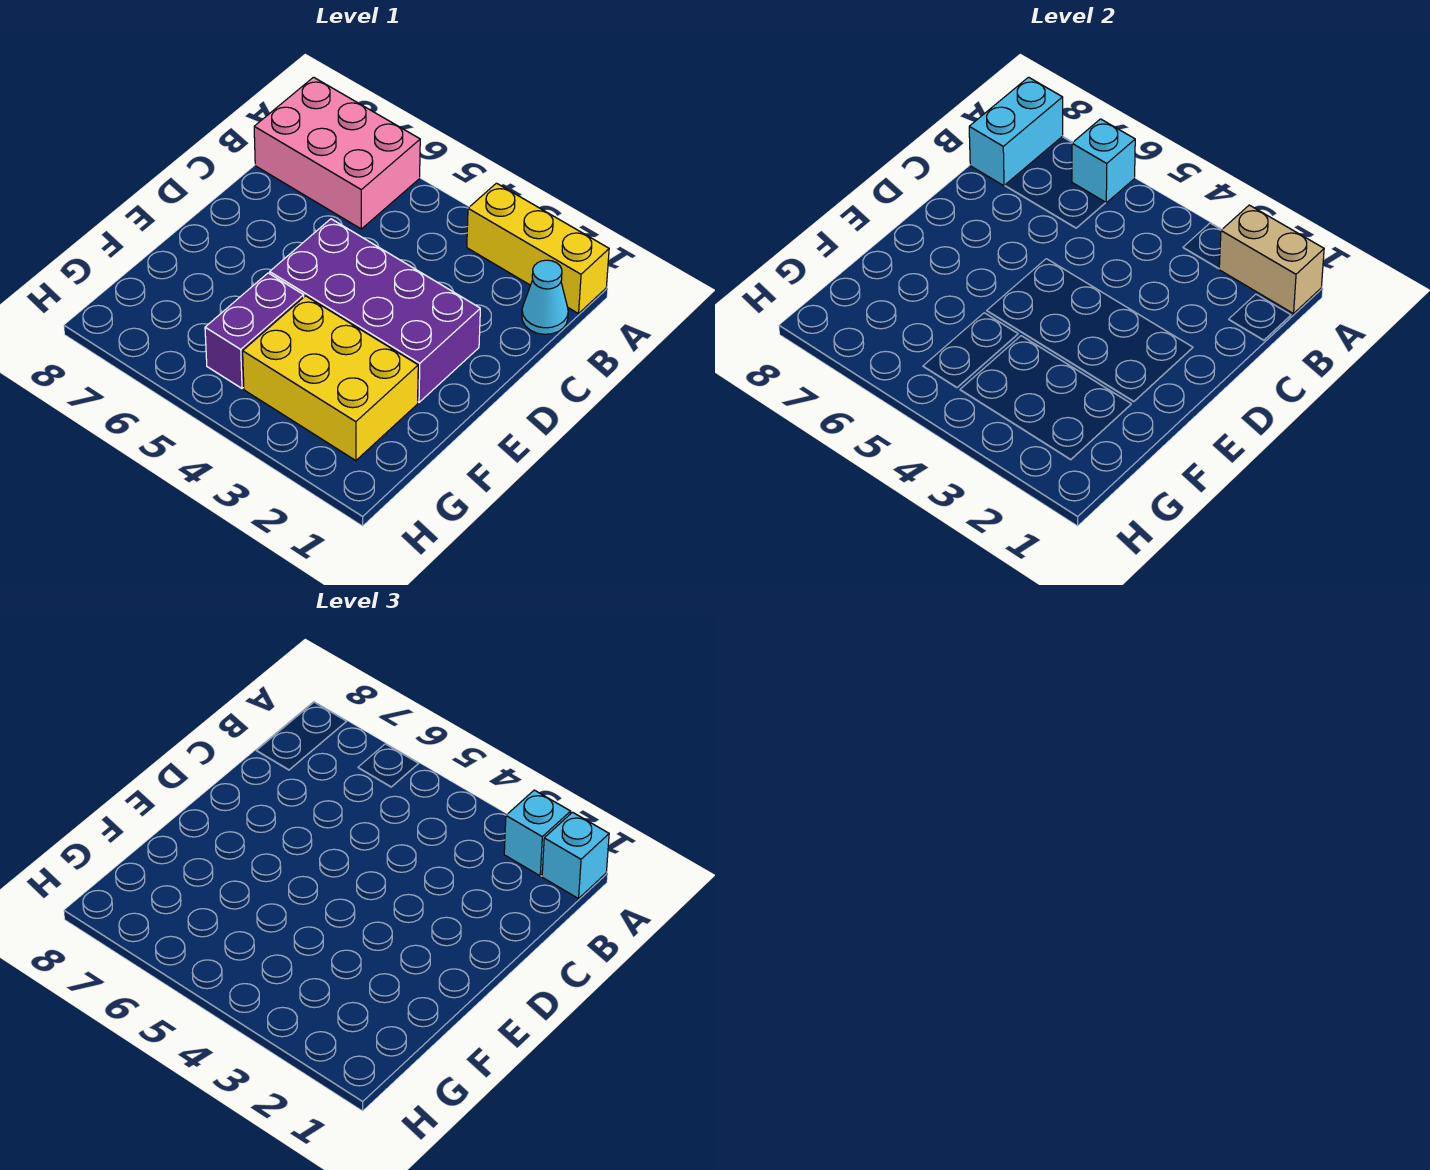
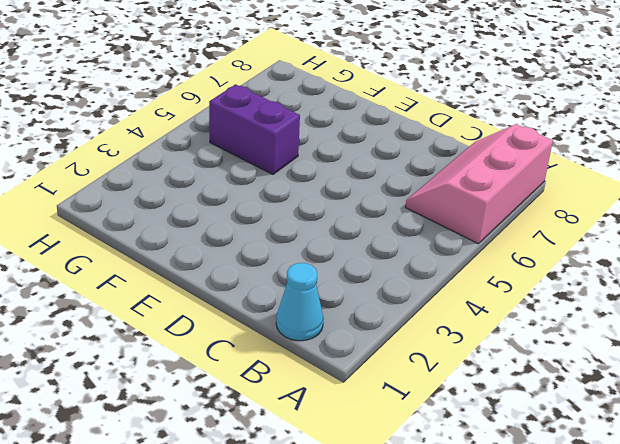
pink 2x3 slope [405,124,553,244] -> pink 2x3 brick [254,77,420,229]
none -> yellow 1x3 brick [467,183,609,314]
none -> purple 2x4 brick [270,219,480,402]

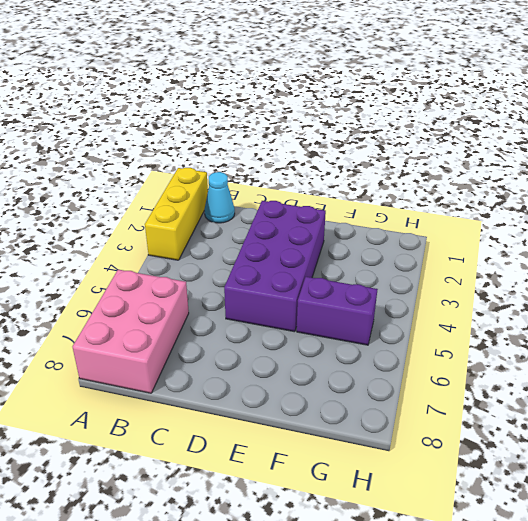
none -> yellow 2x3 brick [243,296,418,461]
none -> tan 1x2 brick [1219,205,1324,314]

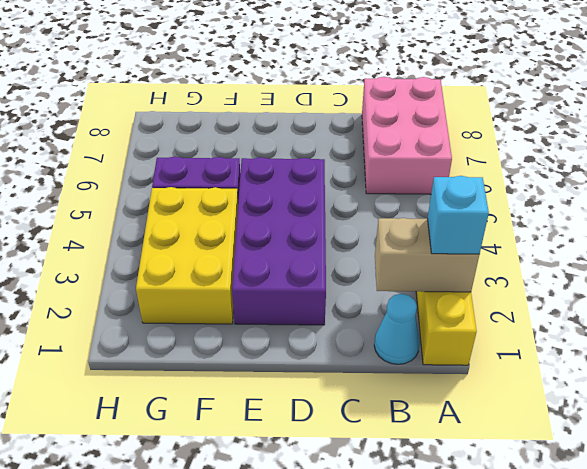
tan 1x2 brick [375,218,480,292] -> tan 1x2 brick turned to [1219,205,1324,314]
none -> cyan 1x1 brick [1072,119,1135,203]
none -> cyan 1x2 brick [969,77,1063,186]

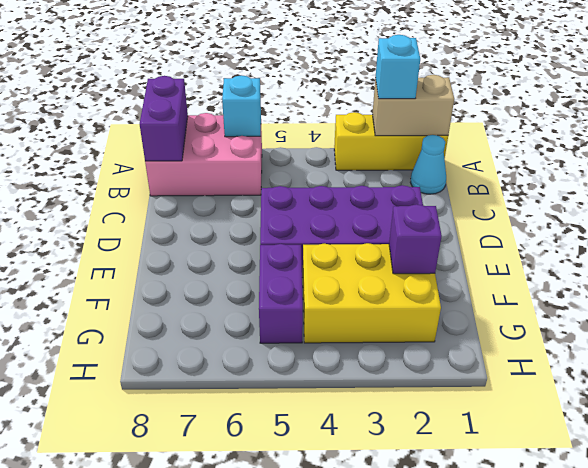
purple 1x2 brick [140,76,188,161] -> cyan 1x2 brick [969,77,1063,186]
purple 1x1 brick [389,204,442,274] -> none
none -> cyan 1x1 brick [542,812,609,899]

